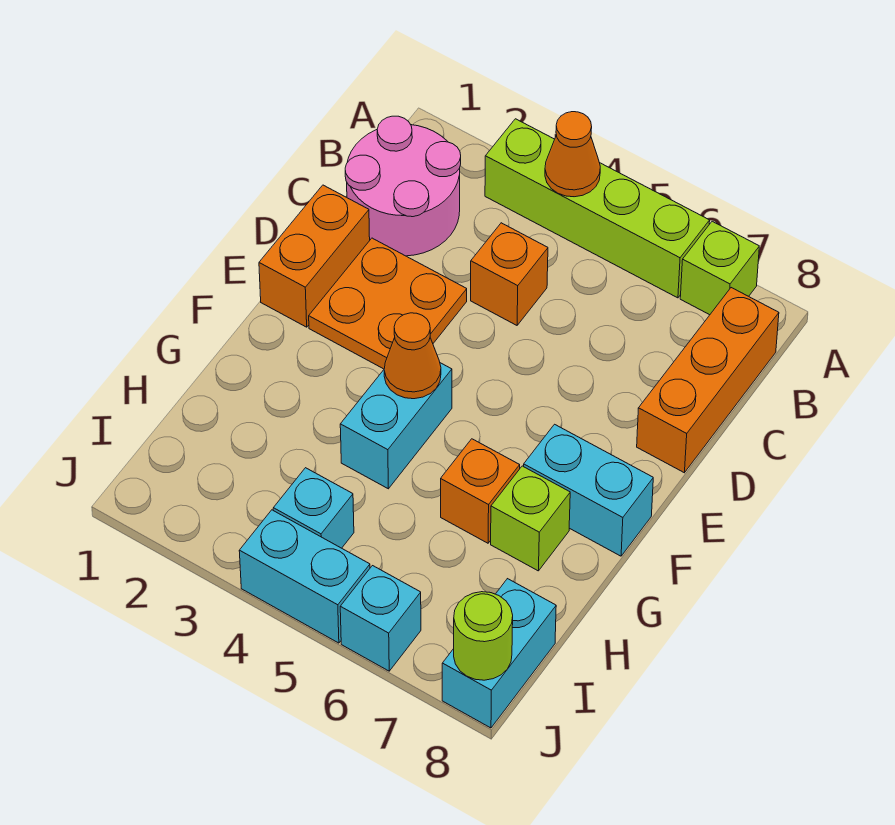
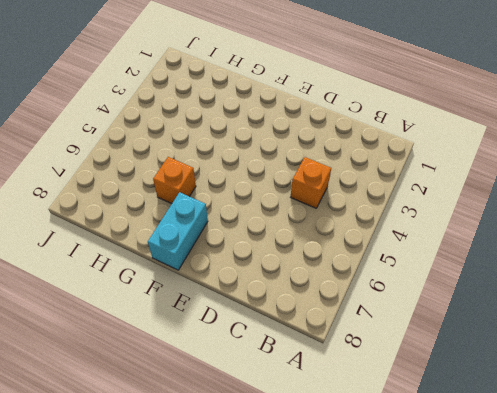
none -> lime 1x4 brick [485,119,710,298]
none -> lime 1x1 brick [680,221,759,315]
none -> pink 2x2 round brick [345,116,461,256]

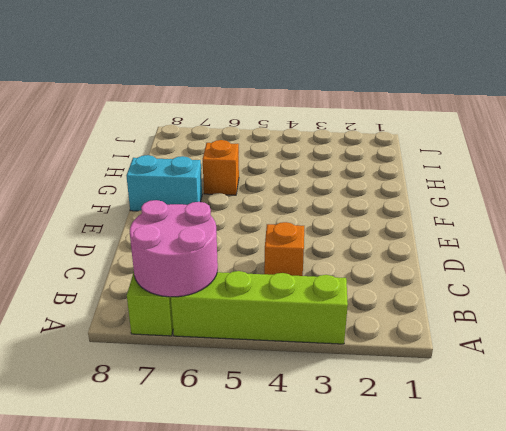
pink 2x2 round brick [130,200,218,297] -> pink 2x2 round brick moved to [345,116,461,256]
none -> orange 1x3 brick [637,288,779,473]
none -> orange 1x2 brick [259,185,370,327]
none -> orange 2x2 plate [309,238,467,369]

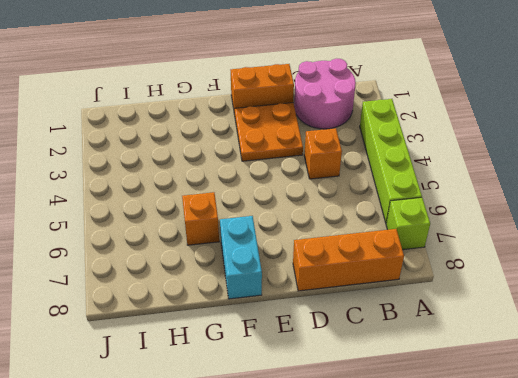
none -> cyan 1x2 brick [340,363,452,489]
none -> lime 1x1 brick [491,466,570,571]
none -> cyan 1x1 brick [273,468,354,548]

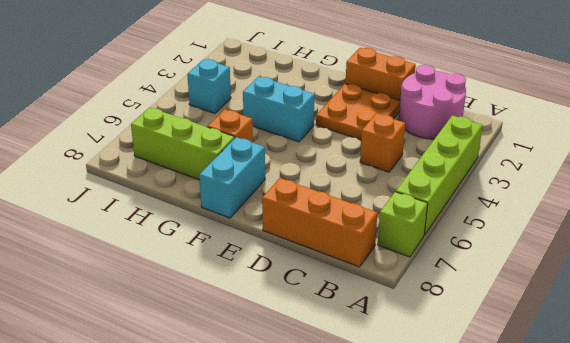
lime 1x3 brick [131,107,235,180] -> lime 1x1 brick [491,466,570,571]
none -> cyan 1x2 brick [442,579,556,728]
none -> cyan 1x2 brick [239,510,370,643]
none -> cyan 1x1 brick [340,566,421,671]

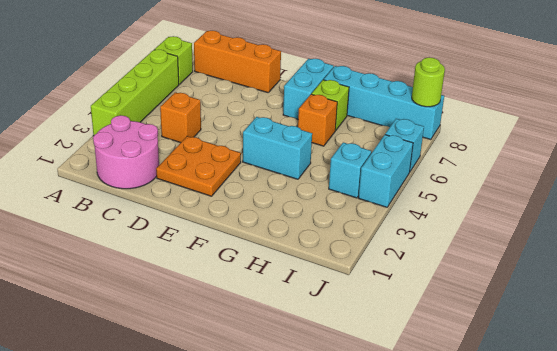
cyan 1x4 brick [324,66,444,140] -> cyan 1x2 brick [442,579,556,728]
none -> orange 1x2 brick [259,185,370,327]
none -> orange 1x1 cone [545,112,600,197]
none -> orange 1x1 cone [384,313,441,399]

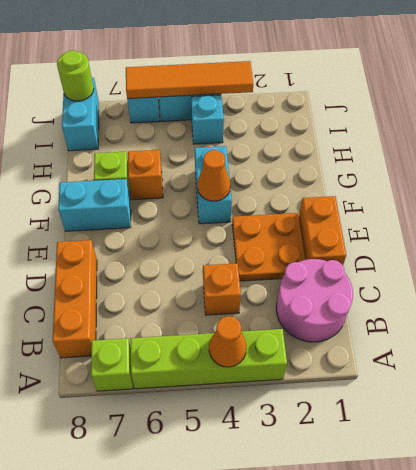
orange 1x4 tile [126,61,253,99] -> none

